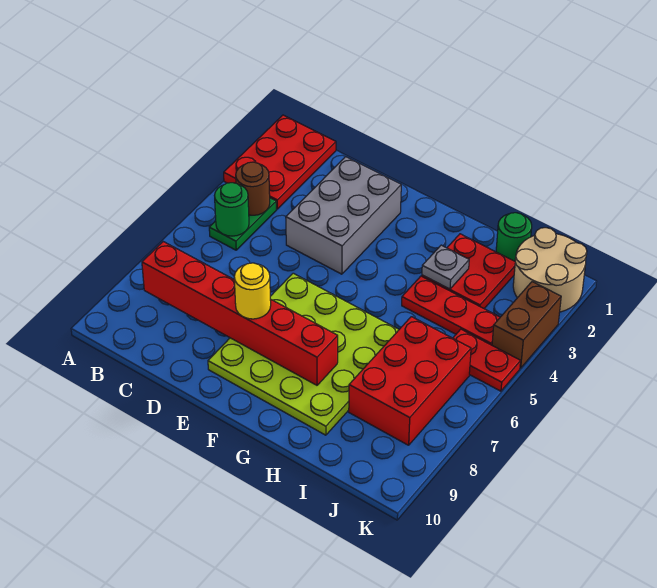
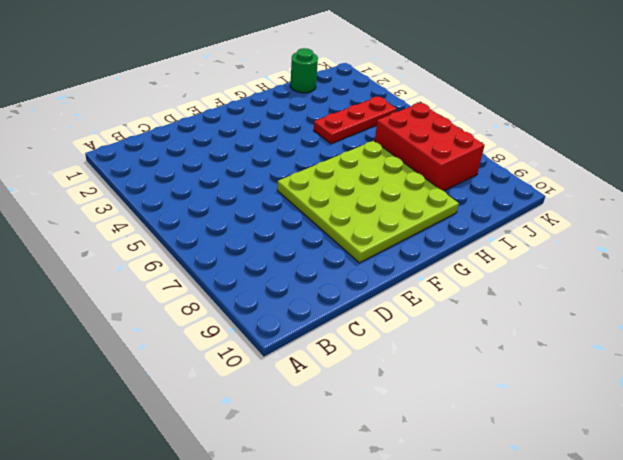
none -> red 2x3 plate [224,115,336,209]
none -> green 1x2 plate [209,198,276,250]
none -> grey 2x3 brick [286,157,401,274]

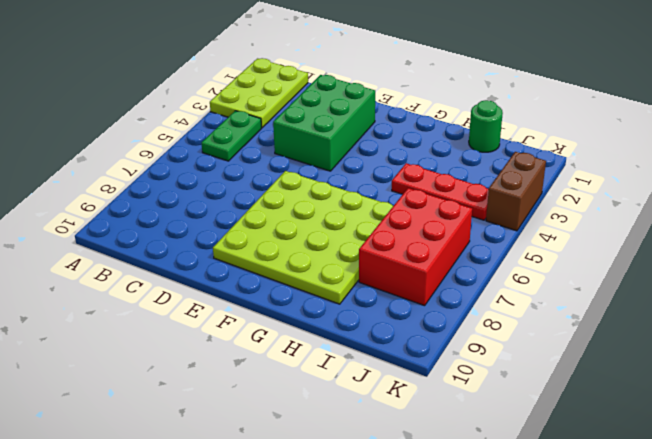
lime 2x3 plate [210,58,308,128] -> red 2x3 plate [224,115,336,209]
green 2x3 brick [273,75,375,171] -> grey 2x3 brick [286,157,401,274]
none -> red 2x2 plate [422,234,515,308]
none -> tan 2x2 round brick [513,228,587,312]
none -> red 1x2 plate [453,329,520,391]

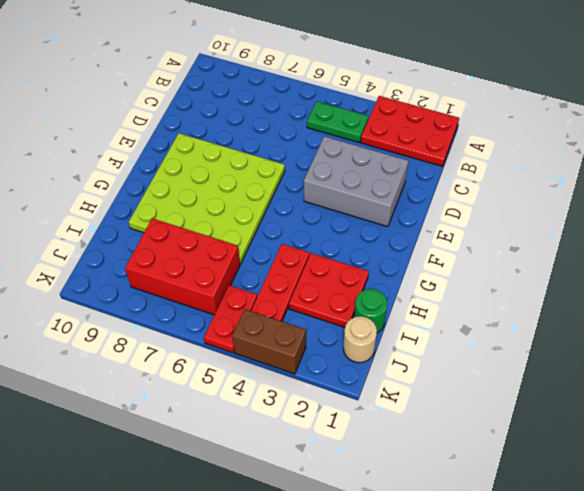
tan 1x1 round brick [343,316,377,363] -> tan 2x2 round brick [513,228,587,312]
none -> brown 1x1 round brick [236,162,270,215]
none -> green 1x1 round brick [214,183,249,236]
none -> red 1x6 brick [142,242,338,385]

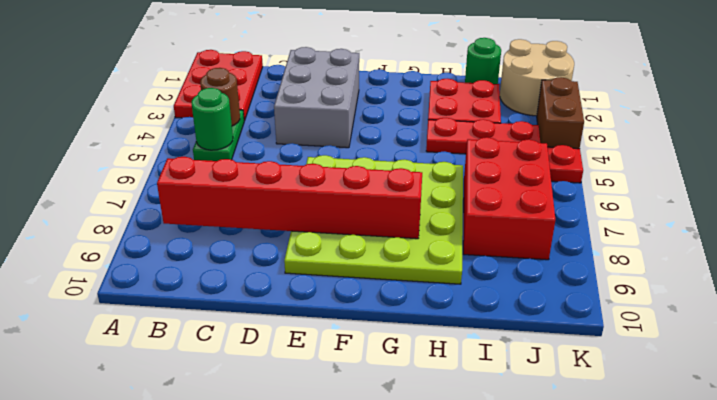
none -> grey 1x1 plate [422,245,469,289]
none -> yellow 1x1 round brick [234,263,271,319]

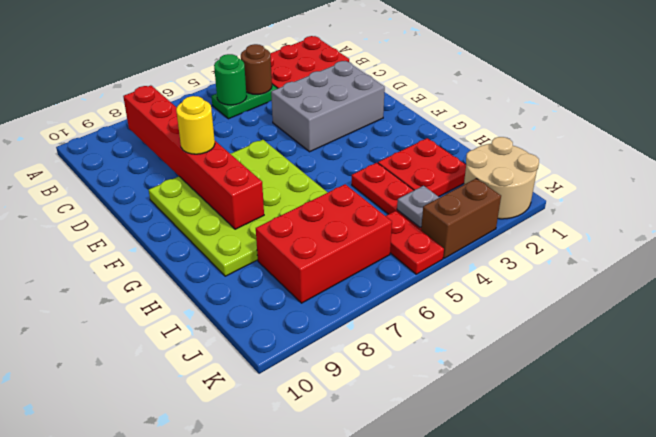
grey 1x1 plate [397,186,440,228] -> grey 1x1 plate moved to [422,245,469,289]
none -> green 1x1 round brick [496,213,532,261]

